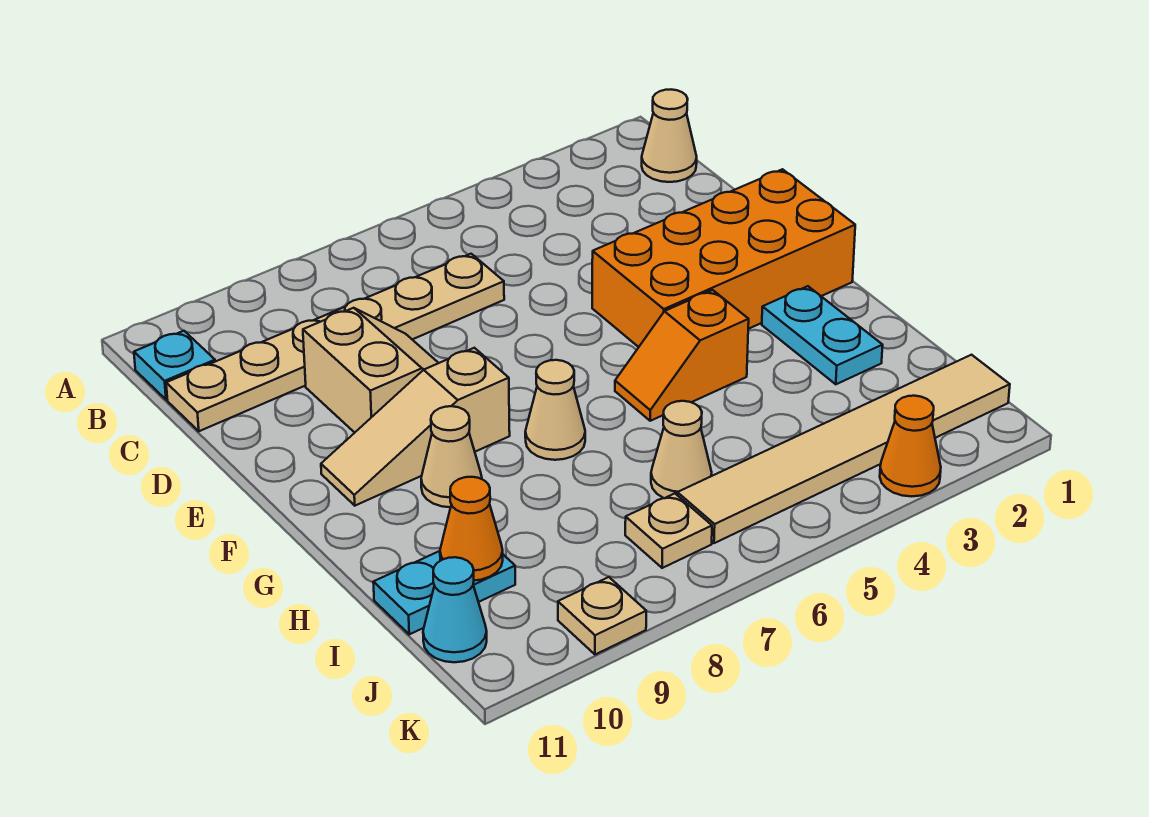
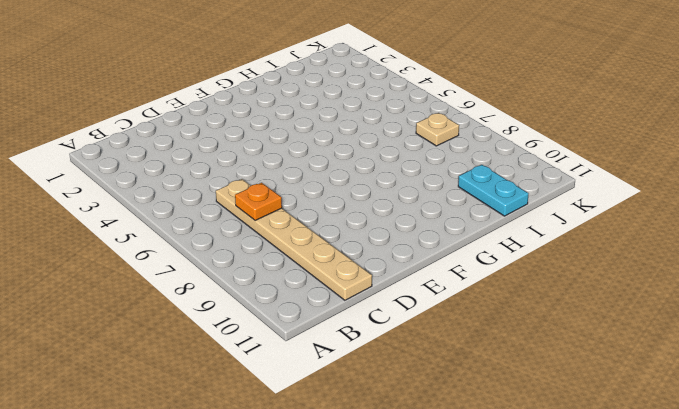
orange 1x1 plate [235,183,282,220] -> none
none -> tan 1x1 cone [642,90,697,182]
none -> cyan 1x1 plate [134,331,215,400]
none -> tan 2x2 slope [303,308,438,433]

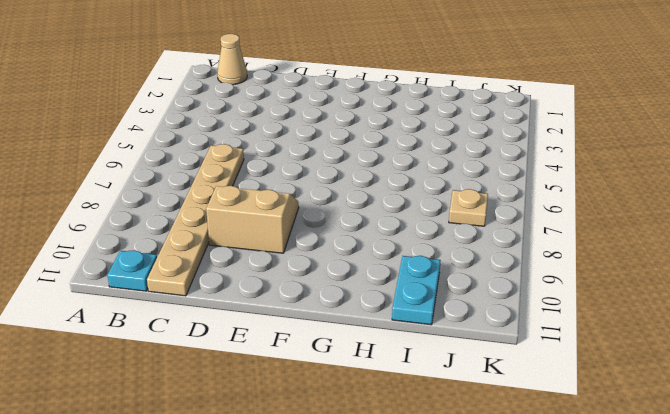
none -> orange 2x4 brick [592,169,855,347]
none -> tan 1x3 slope [321,348,510,506]
none -> cyan 1x2 plate [762,286,883,384]

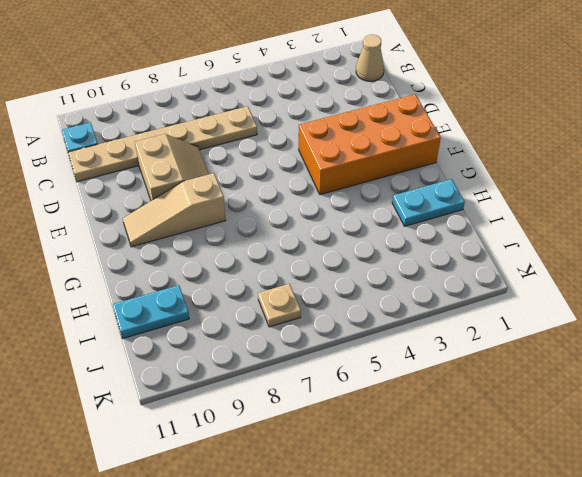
cyan 1x2 plate [392,179,465,226] -> cyan 1x2 plate turned to [762,286,883,384]
none -> orange 1x2 slope [615,290,749,421]
none -> tan 1x1 cone [525,360,585,460]
none -> tan 1x1 cone [421,406,482,507]

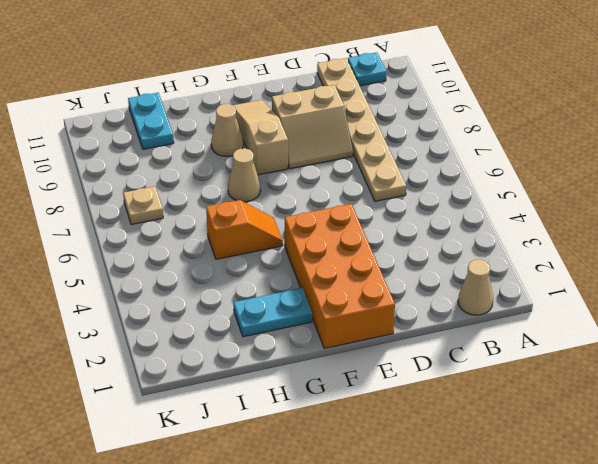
orange 1x2 slope [206,200,283,259] -> orange 1x2 slope turned to [615,290,749,421]
none -> tan 1x1 cone [651,401,712,498]
none -> tan 1x6 tile [677,355,1010,543]
none -> cyan 1x1 cone [423,557,487,662]

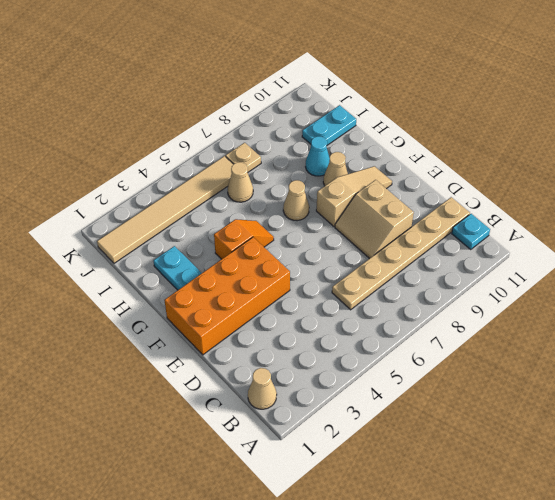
cyan 1x1 cone [306,136,330,176] -> cyan 1x1 cone moved to [423,557,487,662]
none -> orange 1x1 cone [880,396,941,496]
none -> tan 1x1 plate [558,577,646,655]
none -> orange 1x1 cone [440,477,503,580]

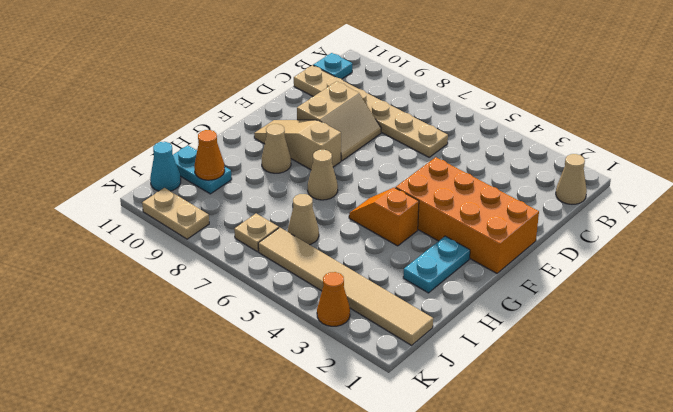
tan 1x2 plate [142,188,209,239] -> tan 1x1 plate [558,577,646,655]

